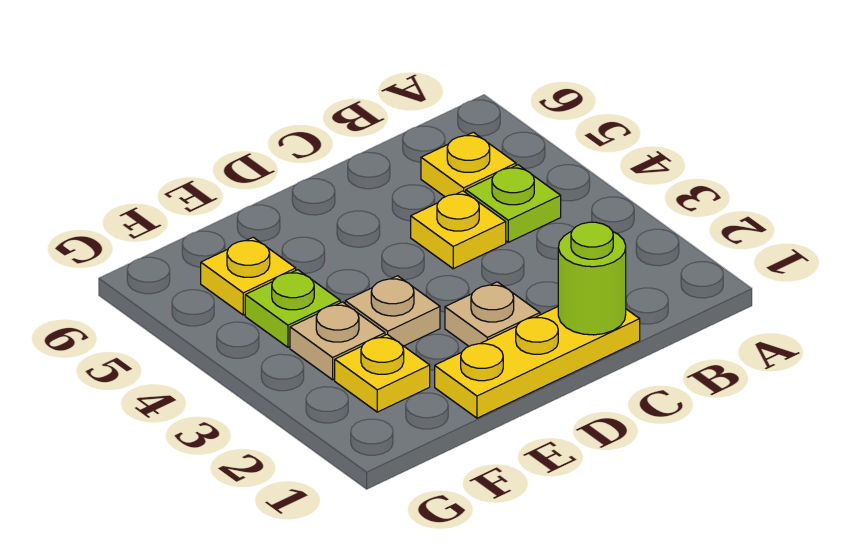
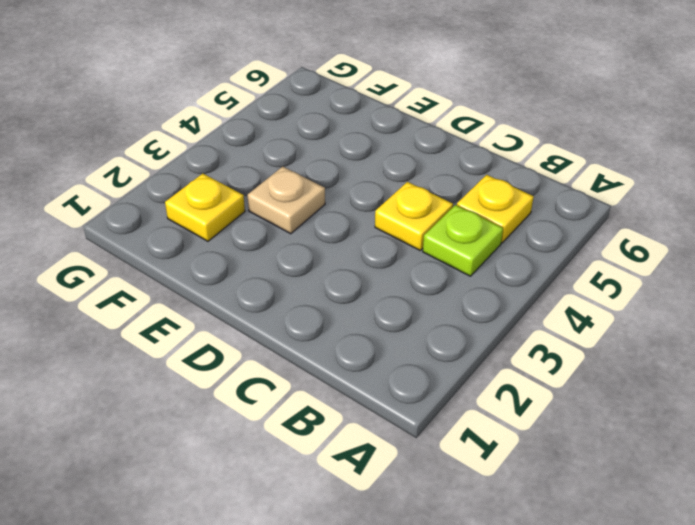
none -> yellow 1x3 plate [435,307,640,418]
none -> tan 1x1 plate [445,282,540,346]

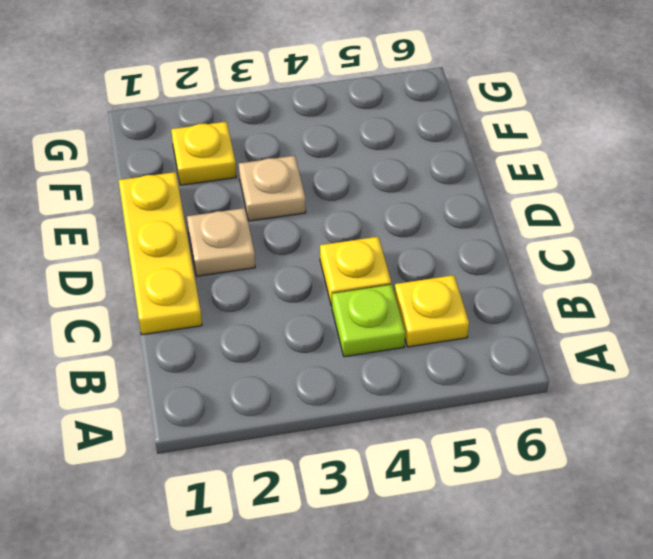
none -> tan 1x1 plate [290,302,385,380]
none -> lime 1x1 plate [245,270,340,347]

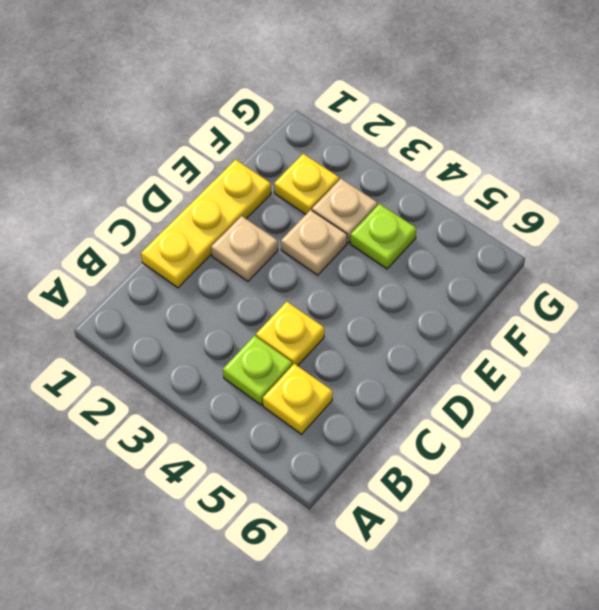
none -> yellow 1x1 plate [201,237,296,315]
none -> lime 1x1 round brick [558,222,626,335]

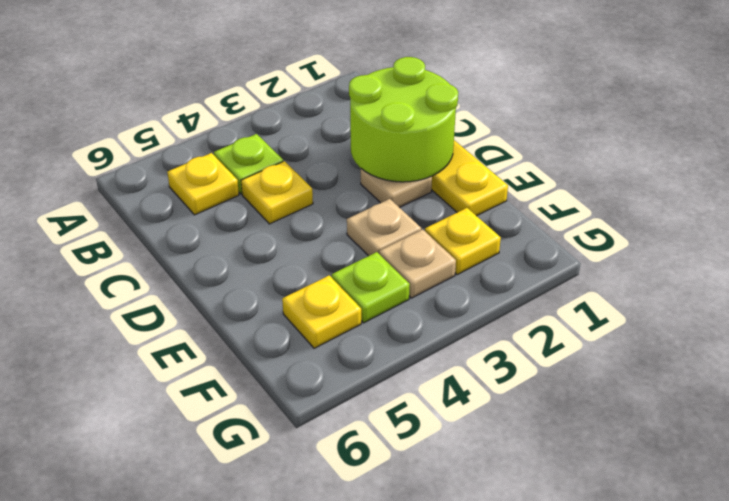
lime 2x2 round brick [349,57,458,182] -> lime 1x1 round brick [558,222,626,335]

